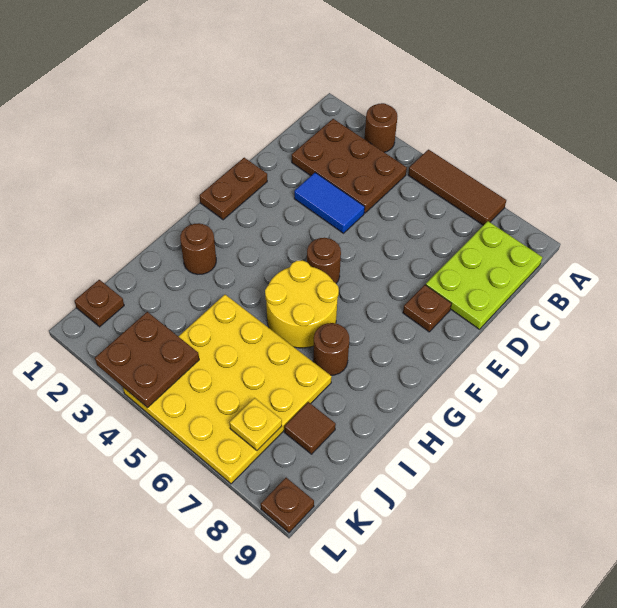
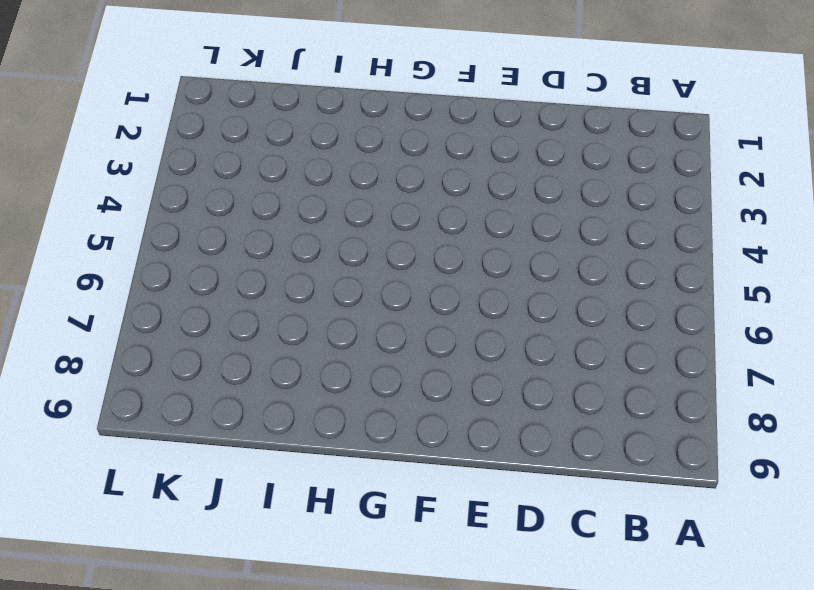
none -> brown 1x1 round brick [364,103,398,152]
none -> brown 1x3 tile [408,150,506,225]
none -> brown 2x3 plate [292,119,407,213]

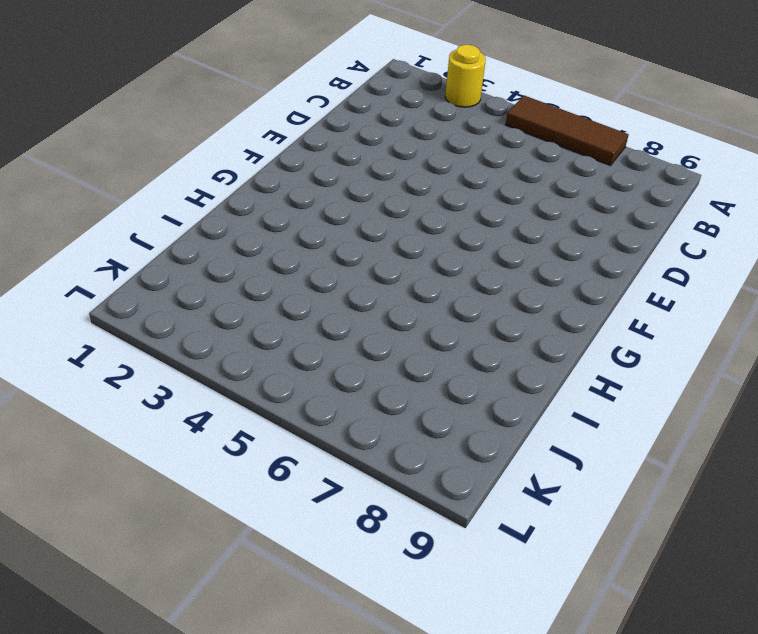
yellow 1x1 round brick [445,45,486,107] -> brown 1x1 round brick [364,103,398,152]
none -> brown 2x3 plate [292,119,407,213]
none -> lime 2x3 plate [426,221,542,329]
none -> blue 1x2 tile [294,173,365,233]

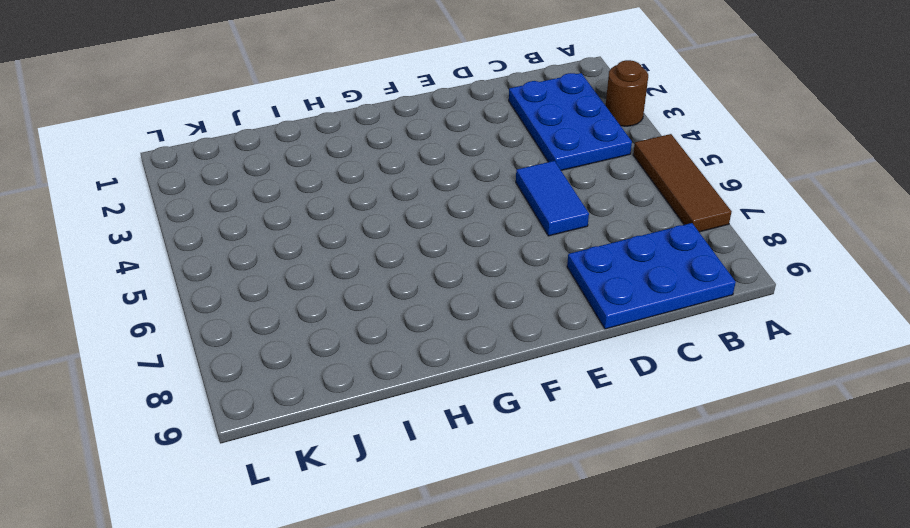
blue 2x3 plate [509,73,632,170] -> brown 2x3 plate [292,119,407,213]
blue 2x3 plate [567,223,736,329] -> lime 2x3 plate [426,221,542,329]
blue 1x2 tile [516,161,589,236] -> blue 1x2 tile moved to [294,173,365,233]
none -> brown 1x2 plate [199,158,267,220]
none -> brown 1x1 plate [403,285,452,332]
none -> brown 1x1 round brick [307,238,341,283]

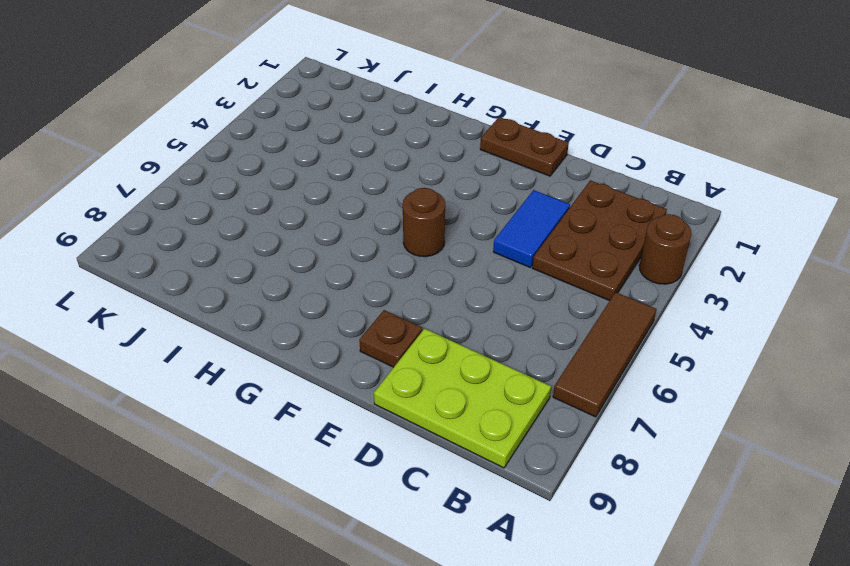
none -> yellow 2x2 round brick [265,260,339,348]
none -> brown 1x1 round brick [180,223,216,274]
none -> brown 1x1 round brick [313,323,349,375]

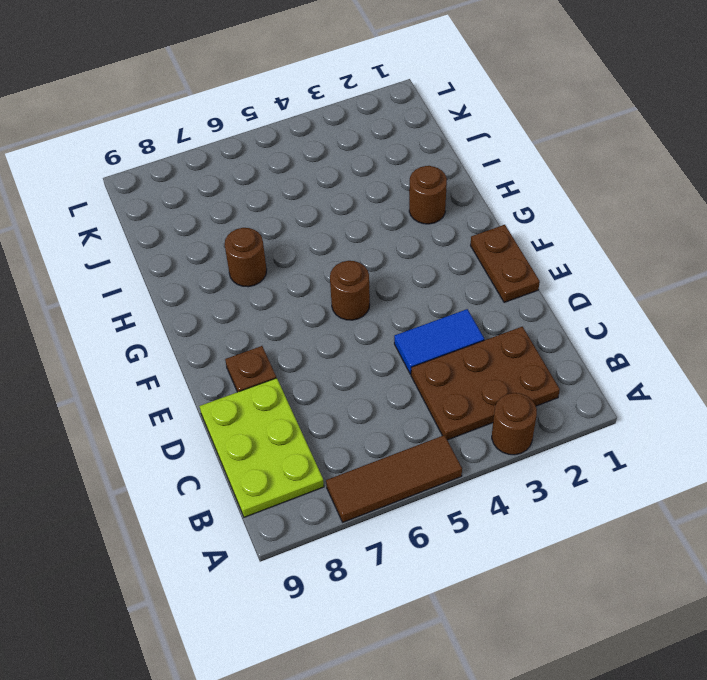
none -> yellow 2x2 round brick [265,260,339,348]
none -> yellow 4x4 plate [123,295,332,484]
none -> brown 1x1 tile [284,402,336,454]

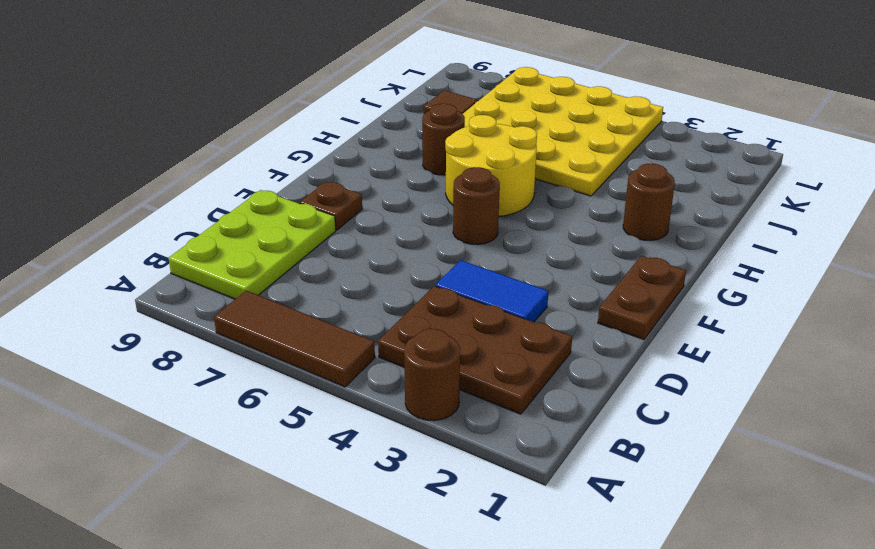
none -> brown 1x1 plate [74,280,124,327]
none -> brown 1x1 plate [261,478,314,533]
none -> brown 2x2 plate [95,312,199,408]

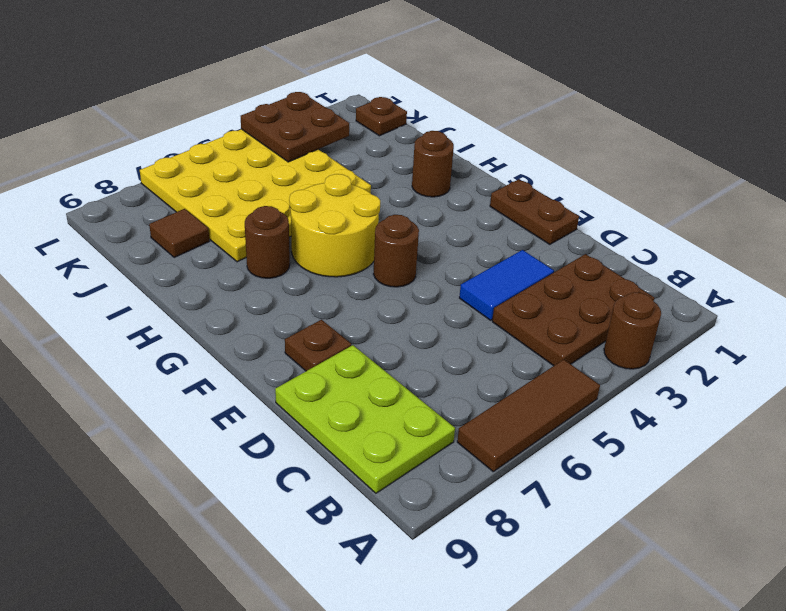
none -> brown 1x1 plate [261,478,314,533]
none -> yellow 1x1 plate [229,398,282,450]

